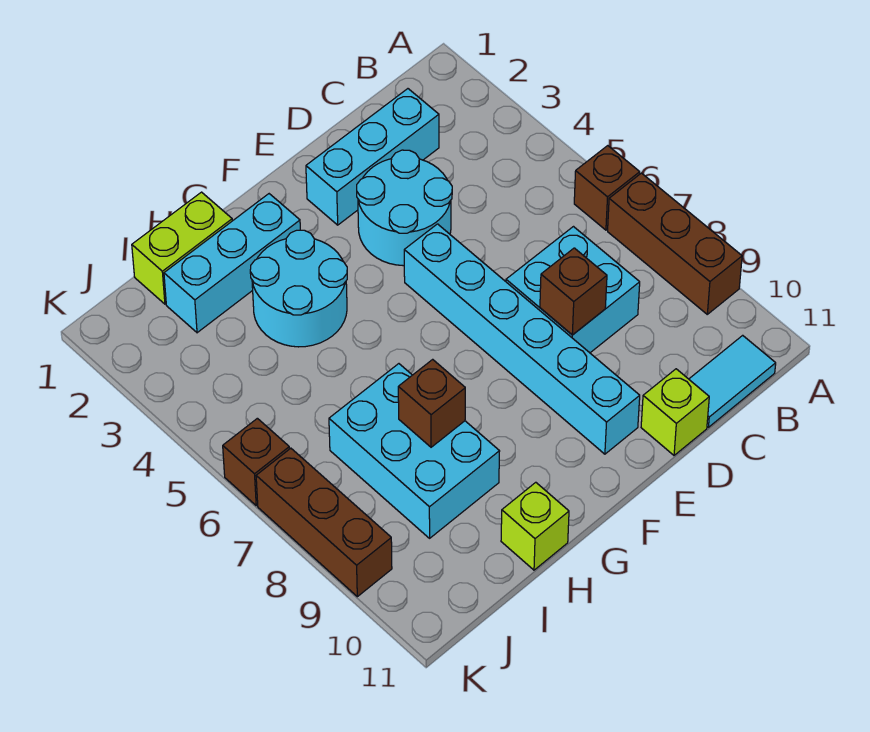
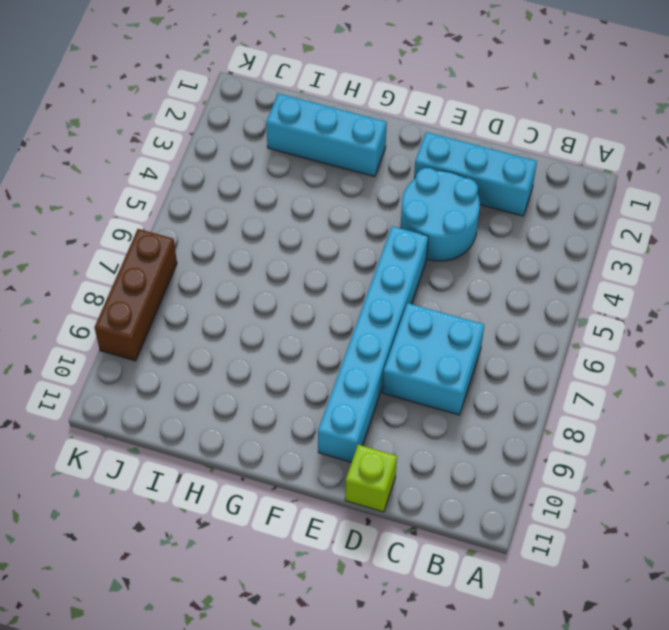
none -> brown 1x1 brick [574,146,640,230]
none -> brown 1x3 brick [608,173,742,314]
none -> cyan 1x2 tile [689,335,776,427]

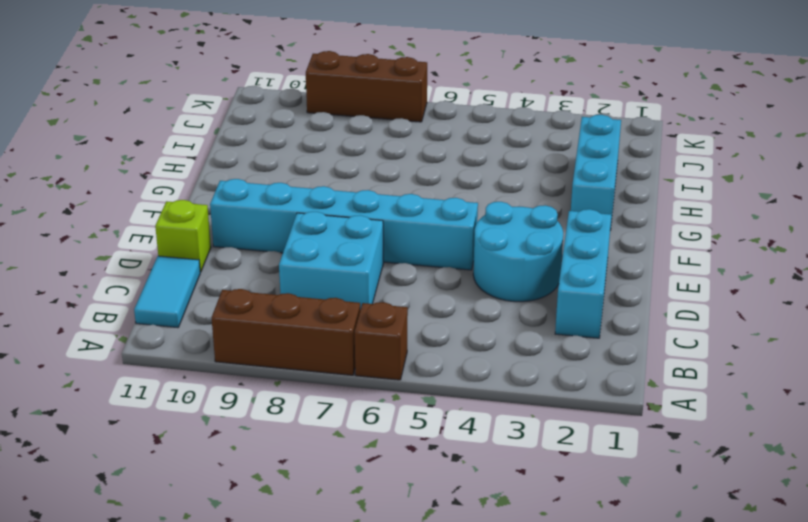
none -> cyan 2x2 round brick [250,230,347,347]
none -> lime 1x2 brick [132,192,232,304]
none -> cyan 2x3 brick [329,364,500,538]

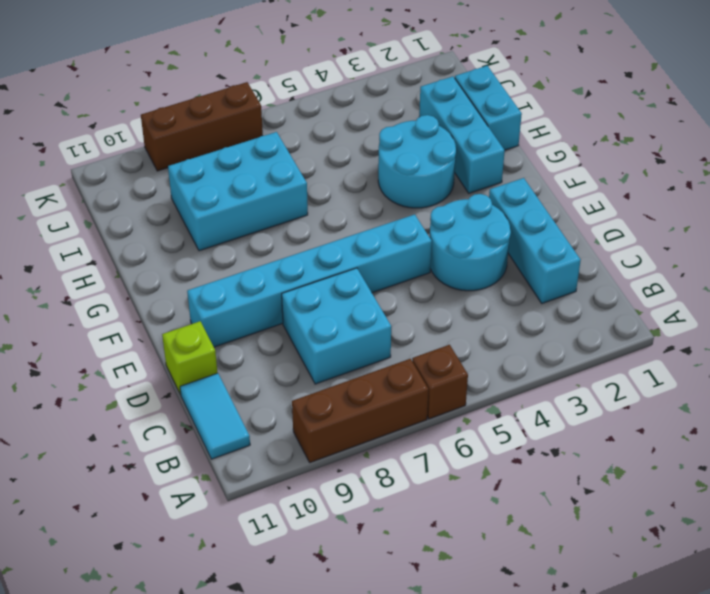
cyan 1x2 brick [455,66,522,150] -> lime 1x2 brick [132,192,232,304]
none -> lime 1x1 brick [501,482,569,570]
none -> brown 1x1 brick [223,418,289,505]
none -> brown 1x1 brick [540,248,607,335]

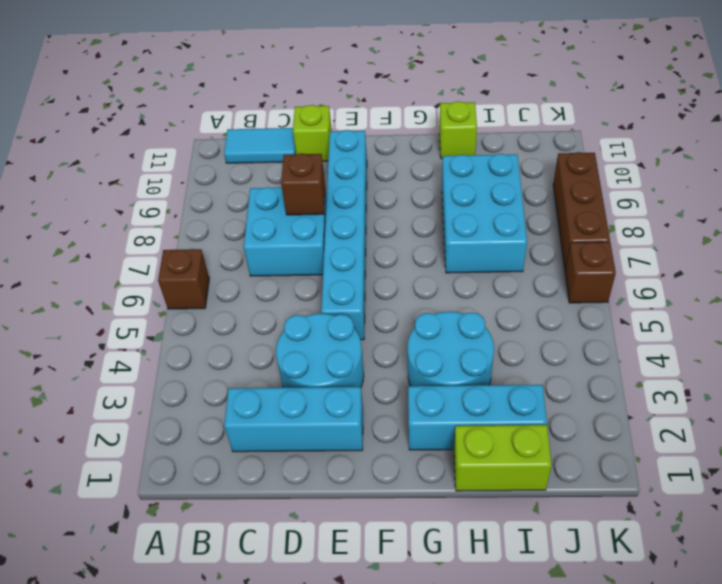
none -> brown 1x3 brick [608,173,742,314]
none -> brown 1x1 brick [398,359,465,447]

